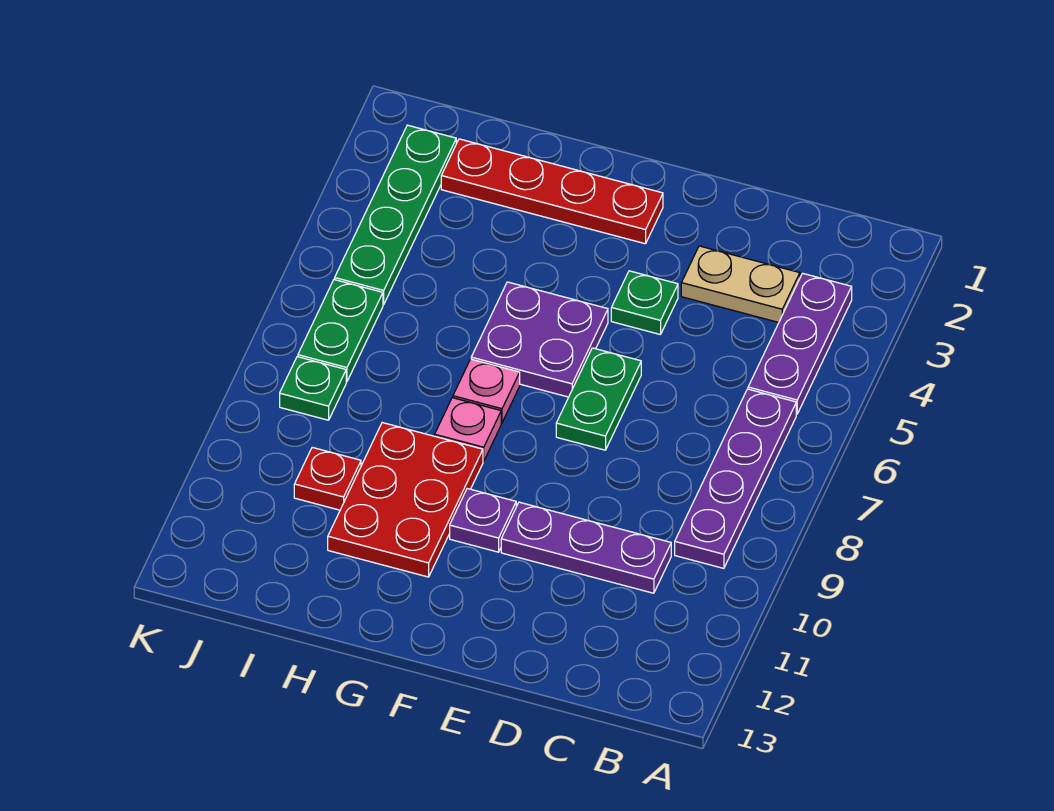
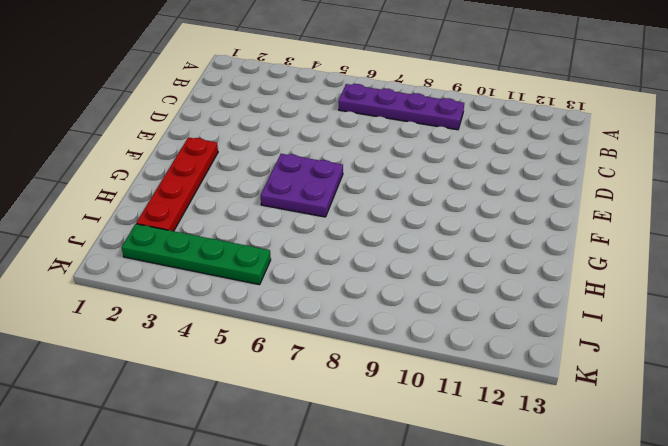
none -> purple 1x3 plate [748,273,852,414]
none -> tan 1x2 plate [681,246,800,322]
none -> purple 1x3 plate [501,502,671,593]

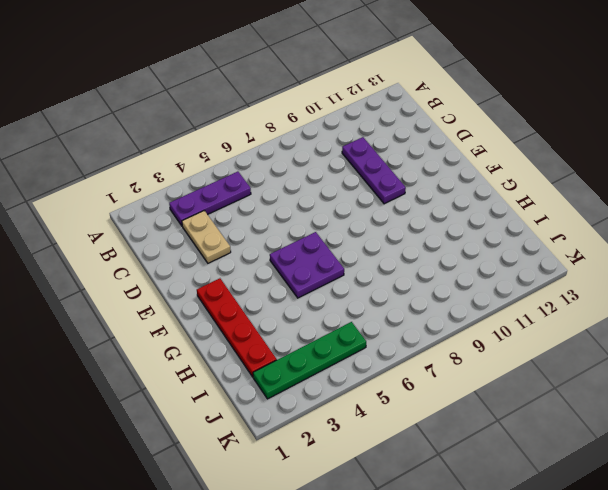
none -> purple 1x4 plate [675,389,796,568]
none -> green 1x1 plate [611,271,678,335]
none -> green 1x2 plate [556,348,641,450]

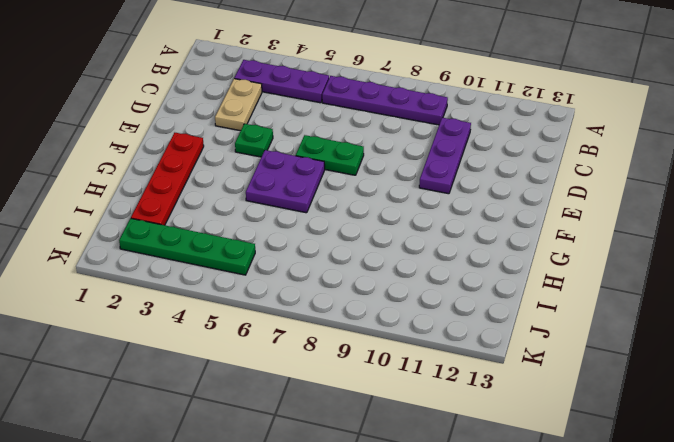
none -> purple 1x1 plate [450,489,516,552]
none -> pink 1x1 plate [453,359,520,423]
none -> pink 1x1 plate [435,398,501,461]

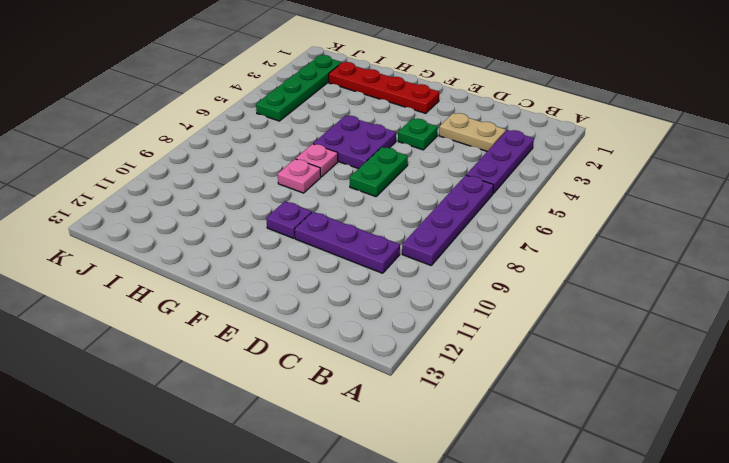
none -> red 2x3 plate [328,423,483,577]
none -> red 1x1 plate [294,447,361,510]
none -> green 1x2 plate [298,279,383,382]

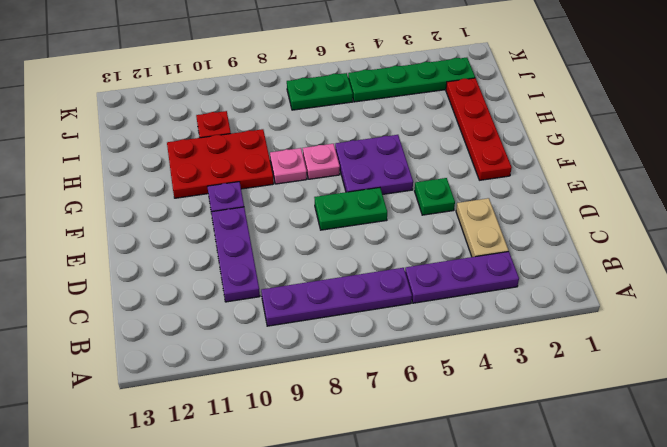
none -> green 1x1 plate [280,357,346,420]

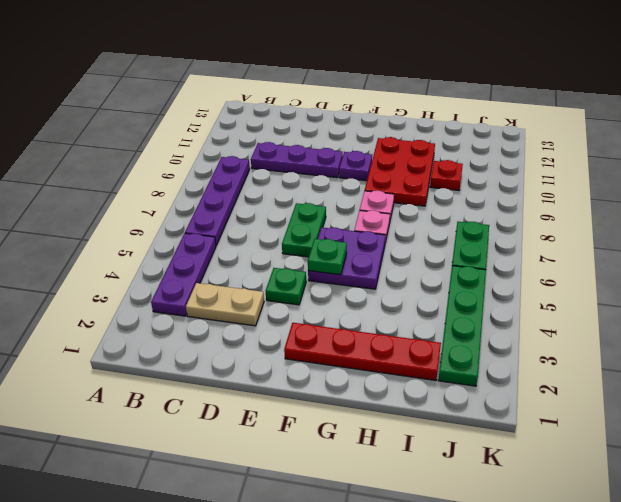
green 1x1 plate [308,239,347,275] -> green 1x1 plate moved to [280,357,346,420]

